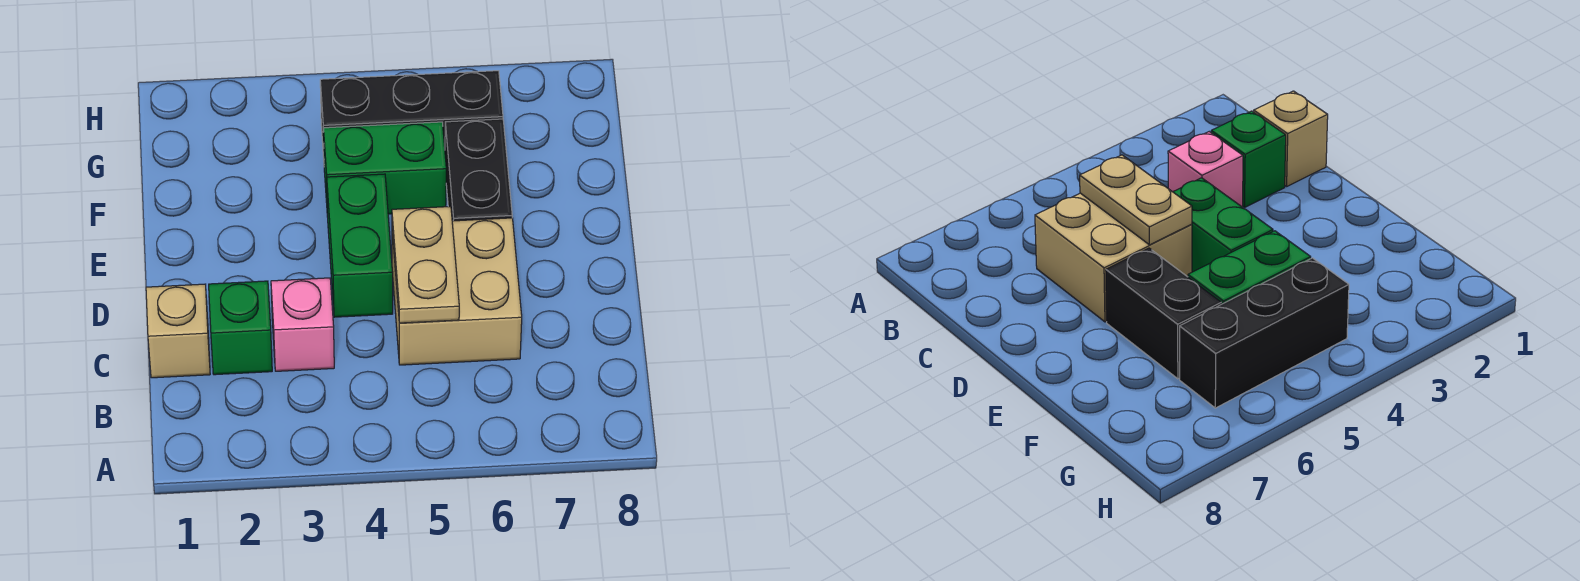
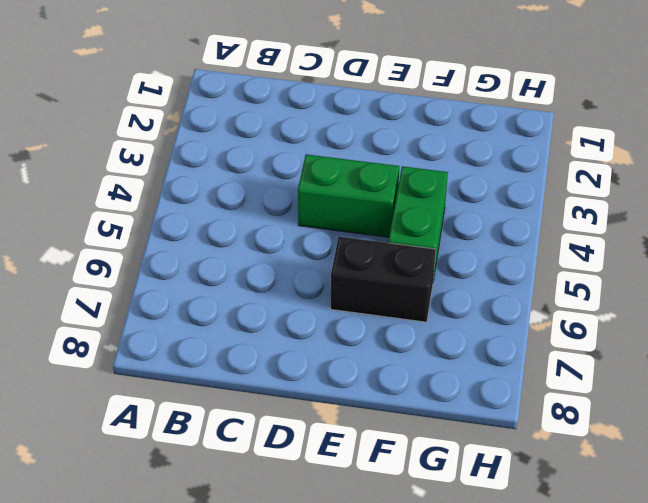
none -> tan 1x1 brick [146,284,210,378]
none -> green 1x1 brick [209,281,272,375]

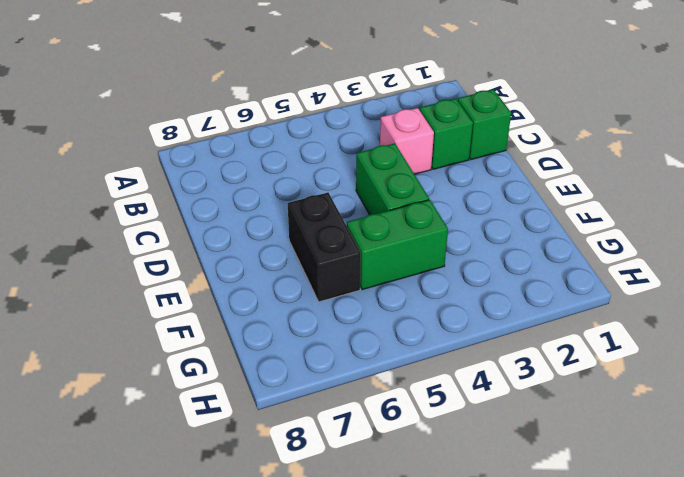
green 1x1 brick [458,89,511,160] -> tan 1x1 brick [146,284,210,378]
none -> tan 2x2 brick [392,218,522,365]
none -> black 1x3 brick [320,71,503,157]

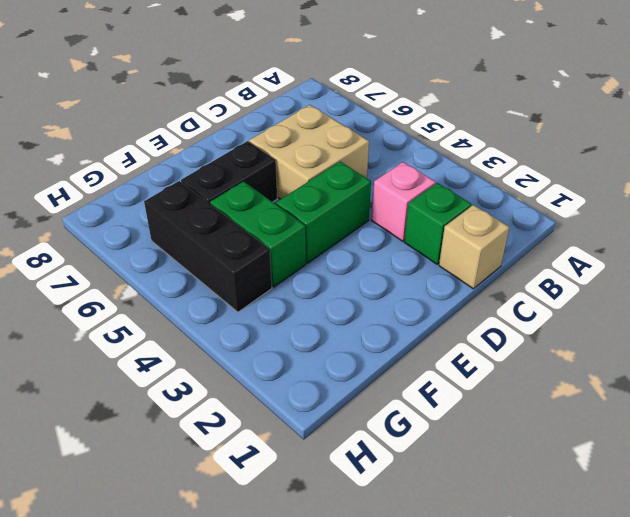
none -> tan 1x2 plate [392,206,459,323]

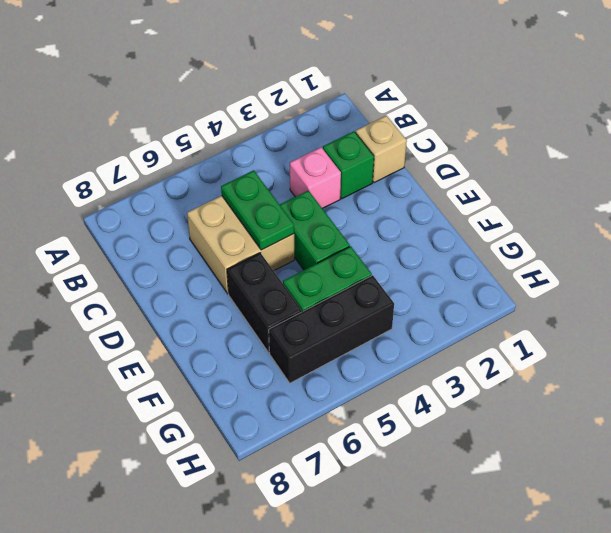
green 1x2 plate [221,170,294,250] -> tan 1x2 plate [392,206,459,323]

